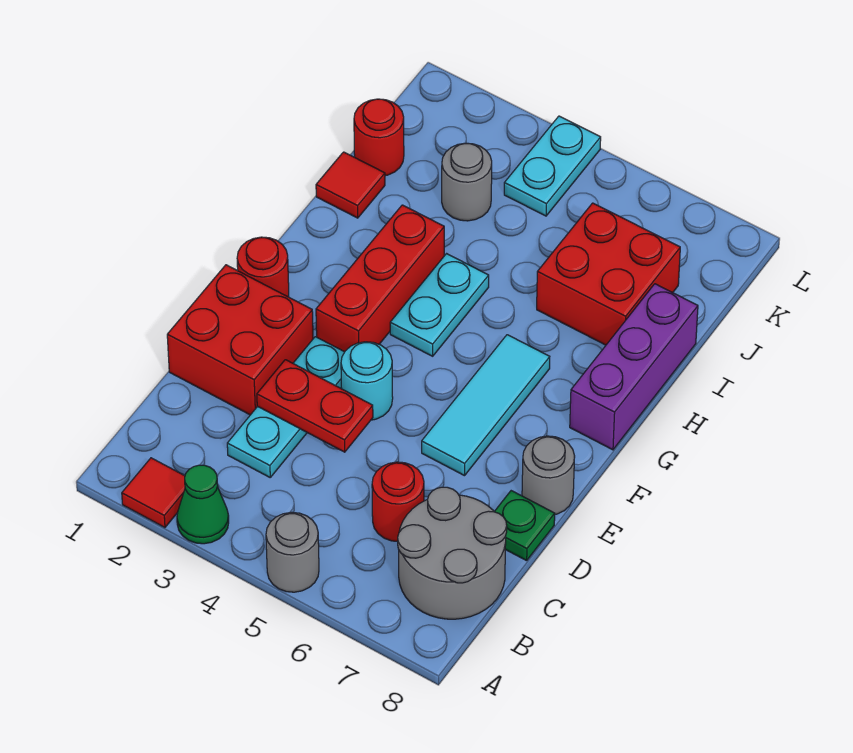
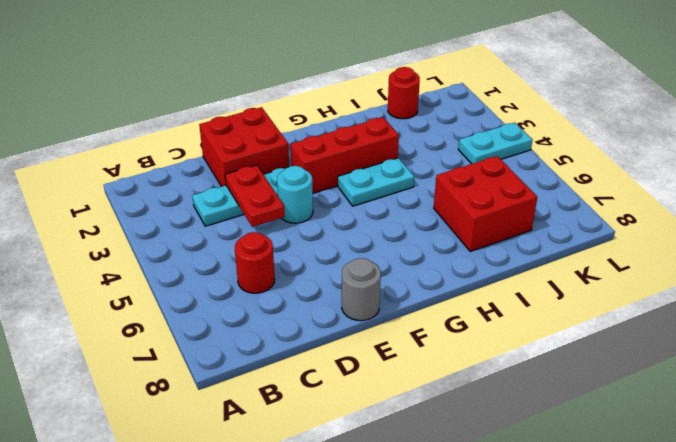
none -> red 1x1 tile [122,458,185,528]
none -> green 1x1 cone [177,465,229,544]
none -> grey 1x1 round brick [266,512,319,592]

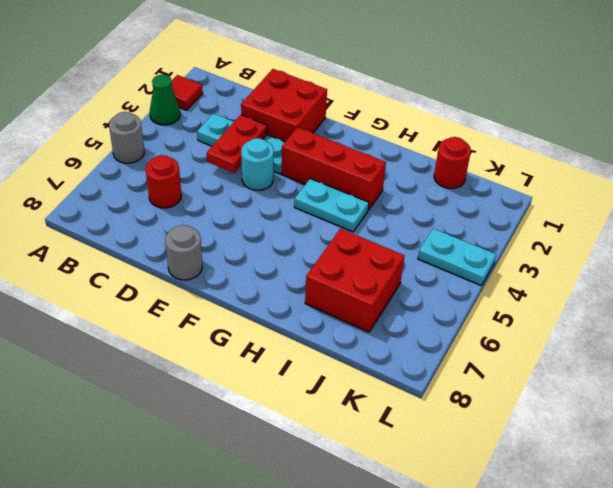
none -> grey 2x2 round brick [398,487,507,619]
none -> green 1x1 plate [494,491,555,561]
none -> cyan 1x3 tile [422,335,550,476]

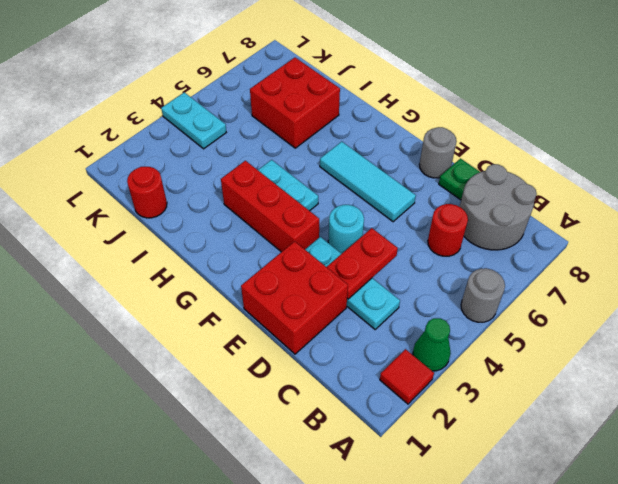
none -> red 1x1 round brick [237,237,289,297]
none -> purple 1x3 brick [570,284,698,450]
none -> red 1x1 tile [316,152,385,218]

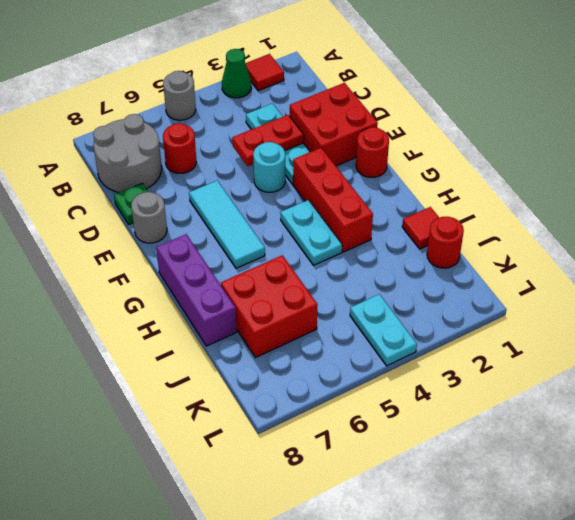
none -> grey 1x1 round brick [442,143,492,221]

